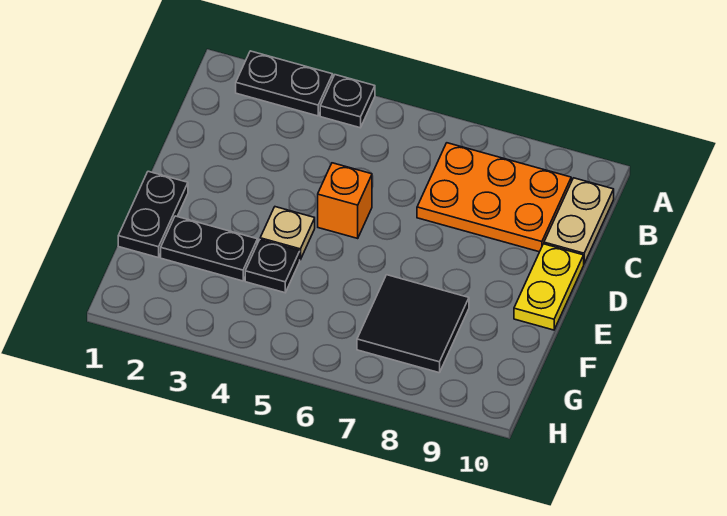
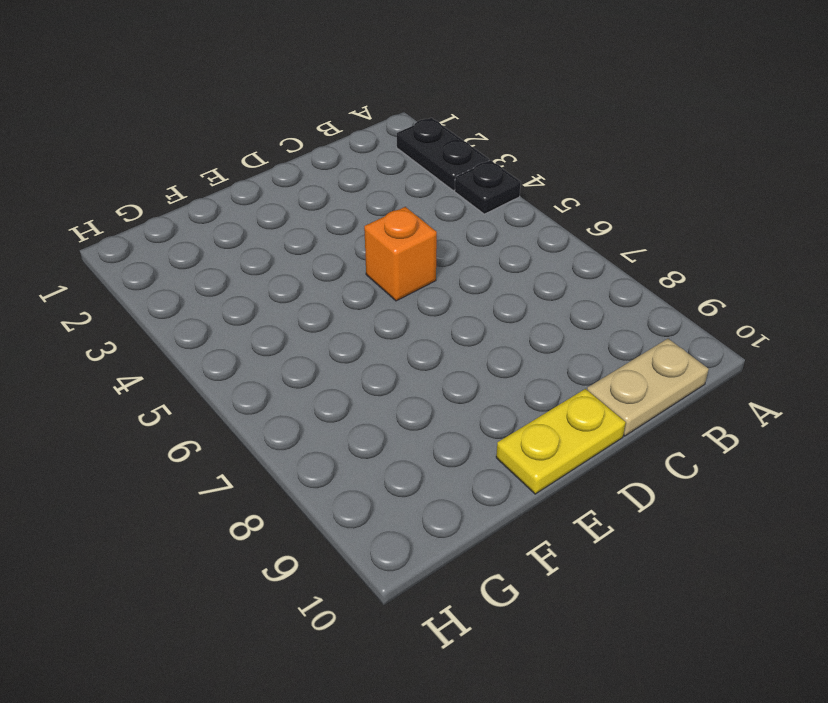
none -> orange 2x3 plate [417,143,571,252]
none -> black 1x2 plate [118,171,188,258]

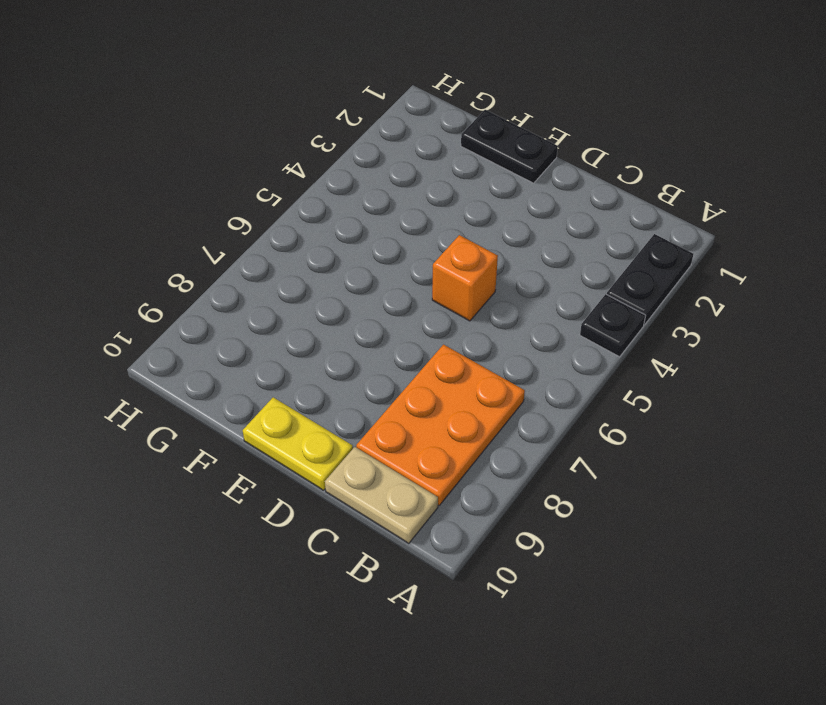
none -> tan 1x1 plate [260,207,315,260]
none -> black 1x2 plate [161,216,257,281]

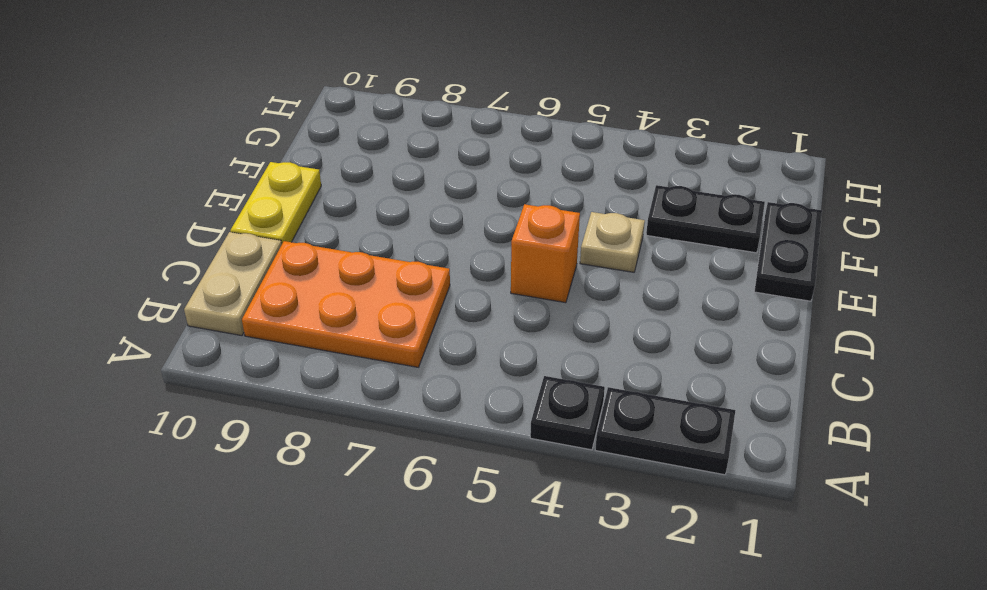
none -> black 1x1 plate [245,240,300,293]
none -> black 2x2 tile [357,275,469,373]

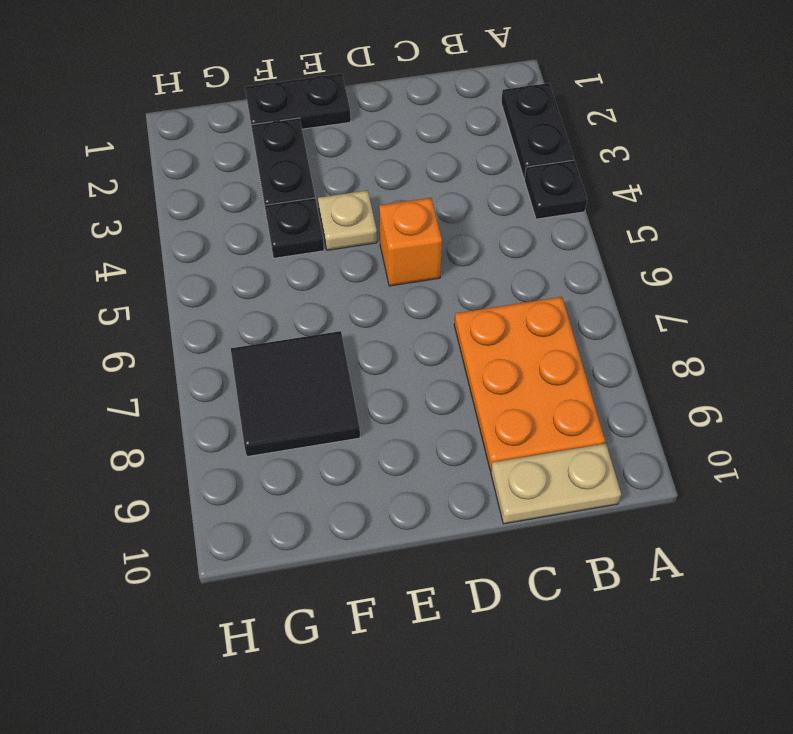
none -> yellow 1x2 plate [514,244,584,330]

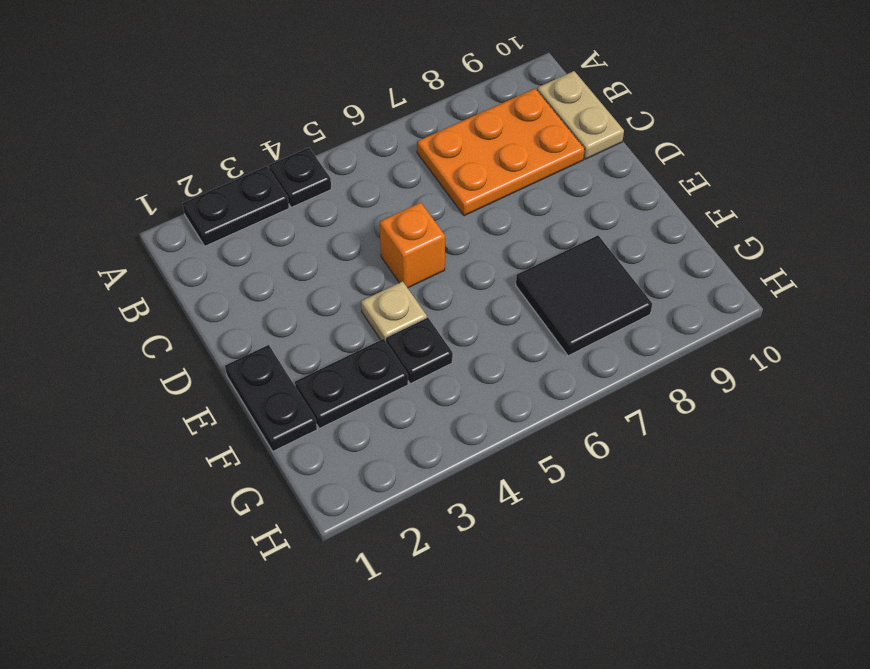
none -> yellow 1x2 plate [514,244,584,330]

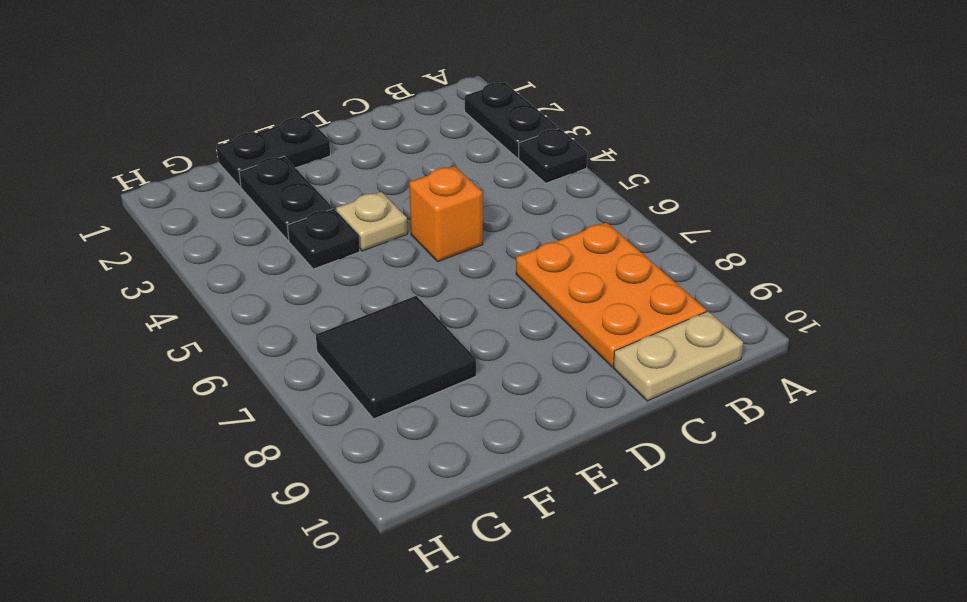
none -> yellow 1x2 plate [514,244,584,330]

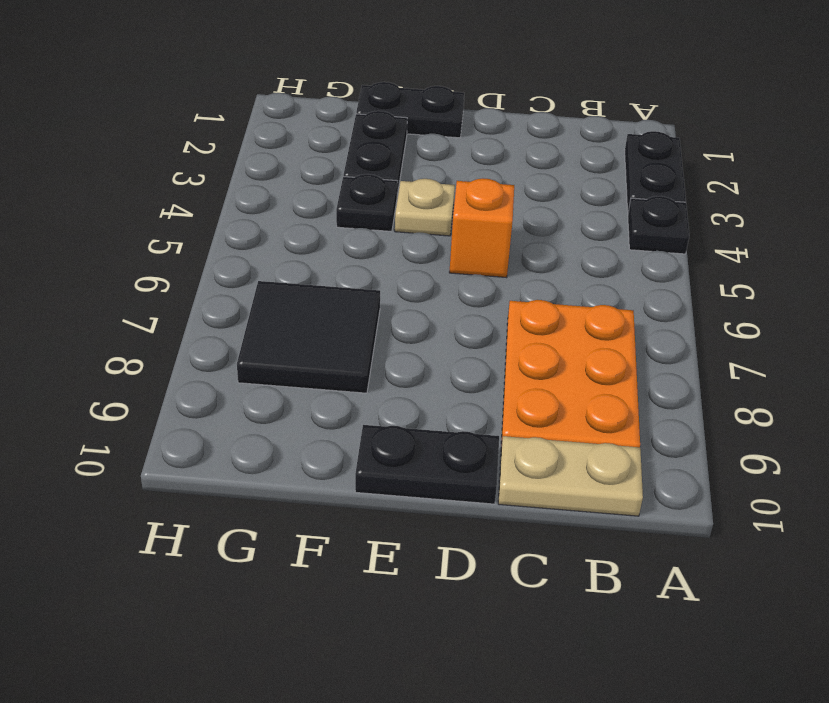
black 1x2 plate [355,425,499,504] -> yellow 1x2 plate [514,244,584,330]

